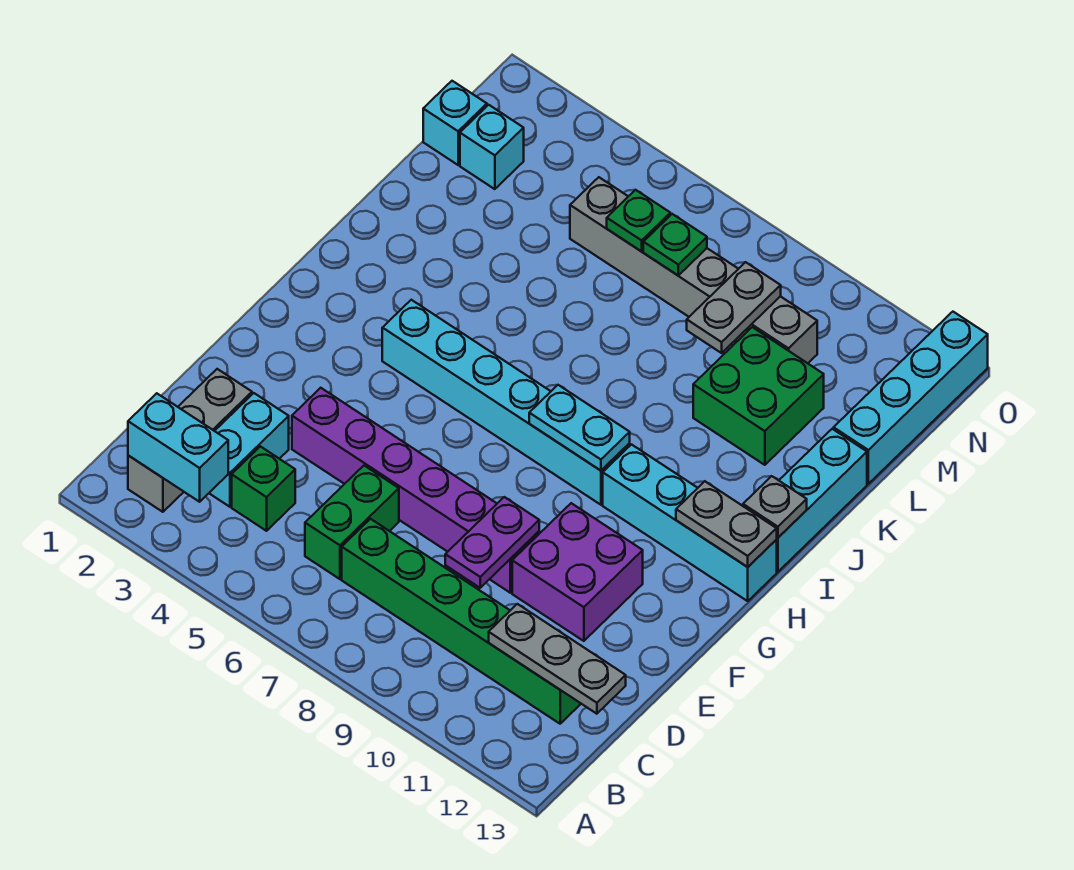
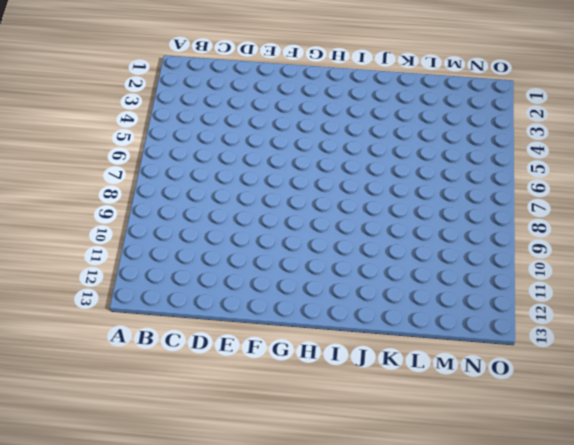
none -> grey 1x3 brick [128,369,252,512]
none -> cyan 1x2 brick [209,393,289,507]
none -> green 1x1 brick [232,446,295,531]

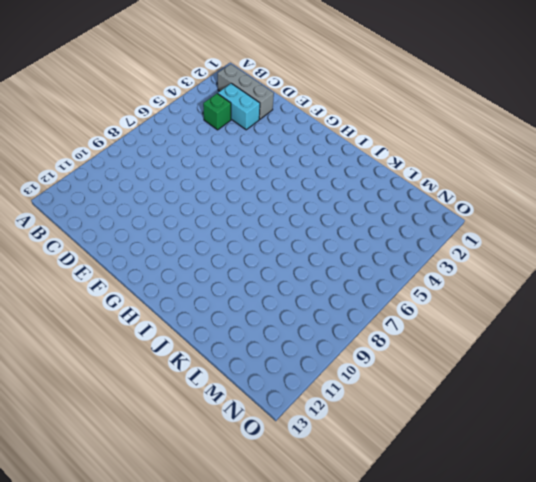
none -> green 1x2 brick [305,466,399,579]
none -> green 1x6 brick [342,519,581,724]
none -> purple 1x6 brick [292,388,539,593]

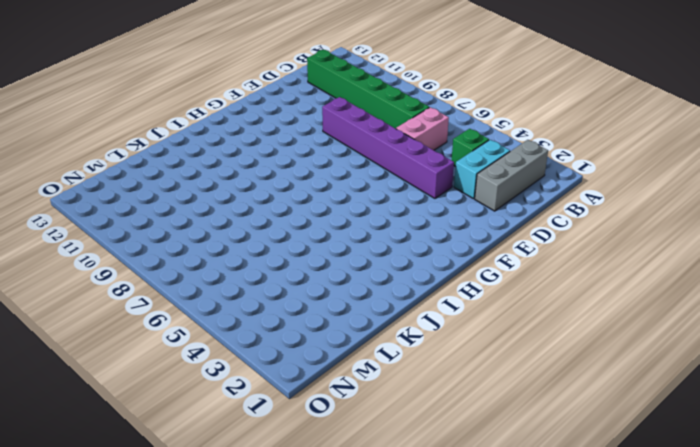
pink 1x2 brick [396,107,449,150] -> green 1x2 brick [305,466,399,579]
none -> purple 2x2 brick [512,503,643,641]
none -> cyan 1x6 brick [382,300,630,505]
none -> cyan 1x4 brick [603,445,777,601]

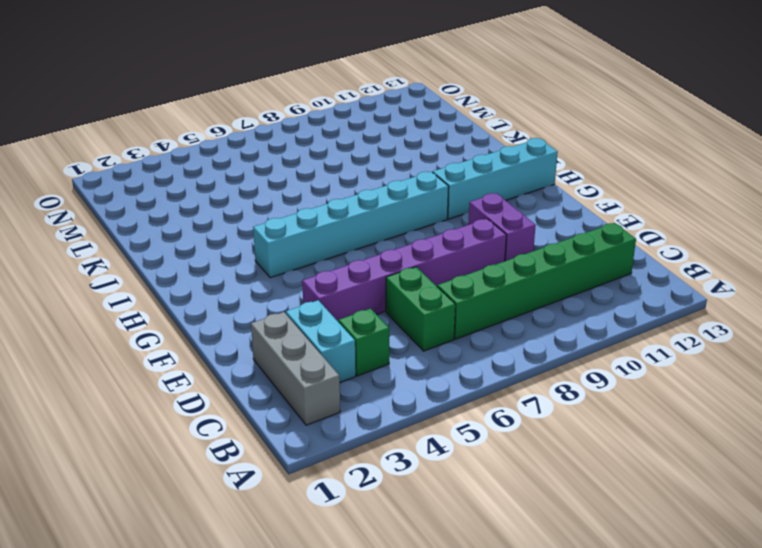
purple 1x2 brick [468,193,536,261] -> purple 2x2 brick [512,503,643,641]
none -> cyan 1x3 brick [776,429,867,572]
none -> green 2x2 brick [693,327,824,465]
none -> cyan 1x4 brick [834,312,988,484]

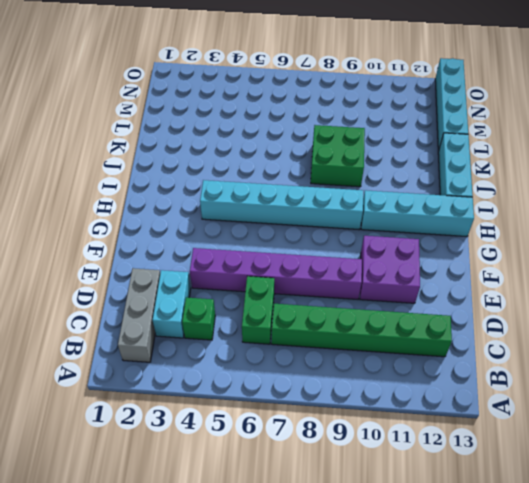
green 2x2 brick [311,125,365,187] -> green 2x2 brick moved to [693,327,824,465]
none -> cyan 1x1 brick [423,81,487,165]
none -> cyan 1x1 brick [460,105,524,189]
none -> grey 1x6 brick [570,177,817,363]

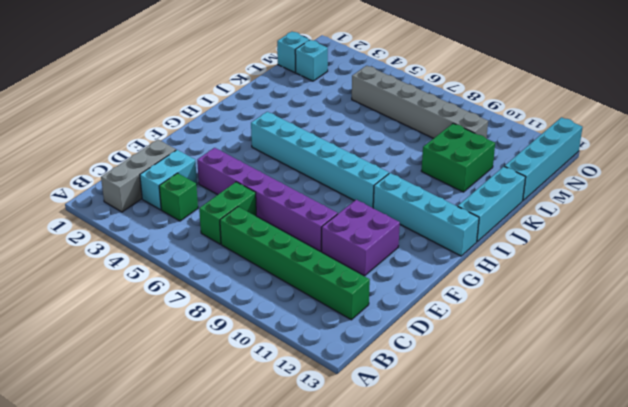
none -> cyan 1x2 brick [128,393,228,502]
none -> grey 1x3 plate [489,604,626,714]
none -> purple 1x2 plate [445,497,539,588]

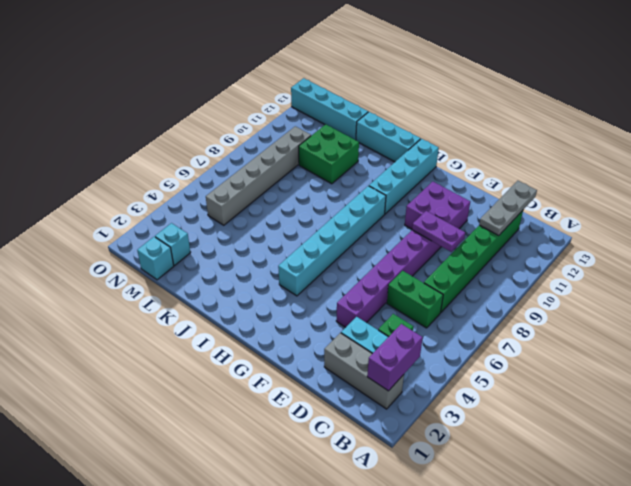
purple 1x2 brick [367,324,423,391] -> cyan 1x2 brick [128,393,228,502]
none -> cyan 1x2 plate [529,385,630,471]
none -> grey 1x2 plate [676,481,777,567]
none -> grey 1x1 plate [743,476,807,538]

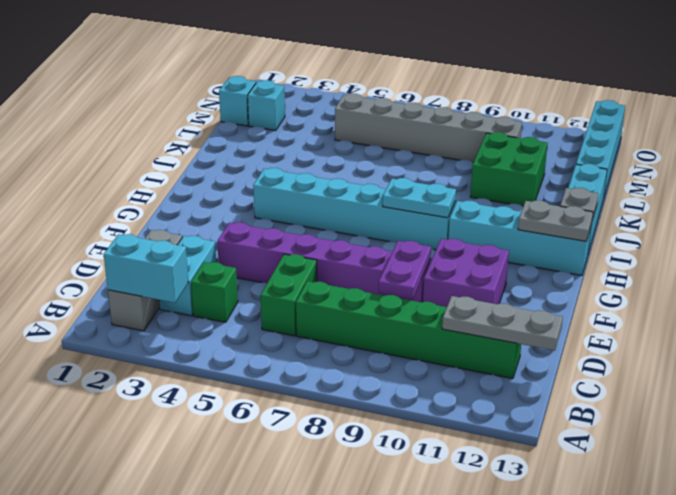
none -> grey 1x2 plate [687,262,781,353]
none -> green 1x1 plate [607,190,670,252]
none -> green 1x1 plate [643,214,707,275]

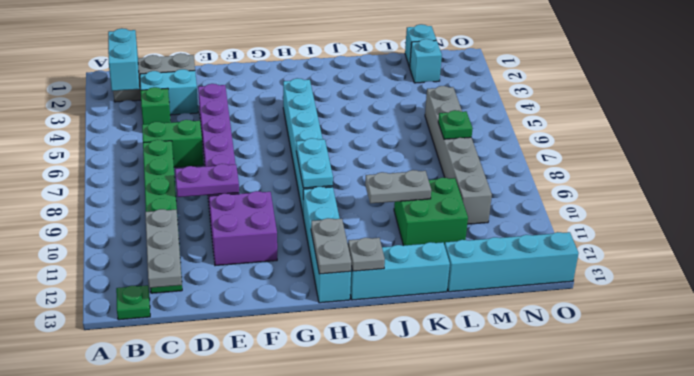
green 1x1 plate [116,285,150,320] -> green 1x1 plate moved to [607,190,670,252]
grey 1x2 plate [365,170,431,203] -> grey 1x2 plate moved to [687,262,781,353]

